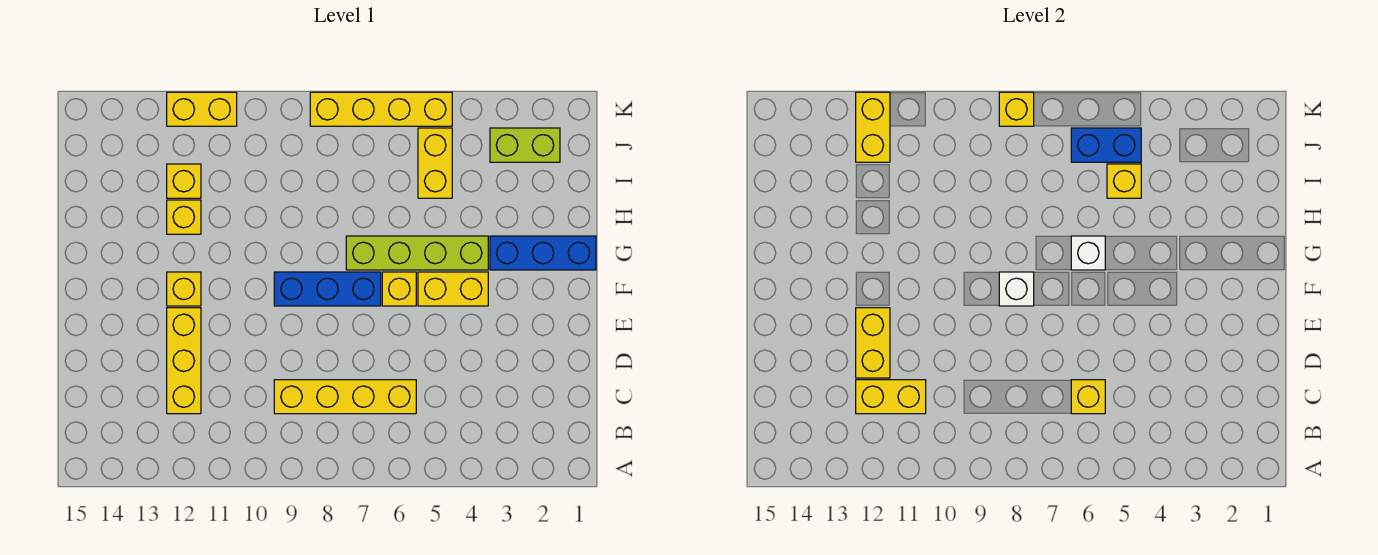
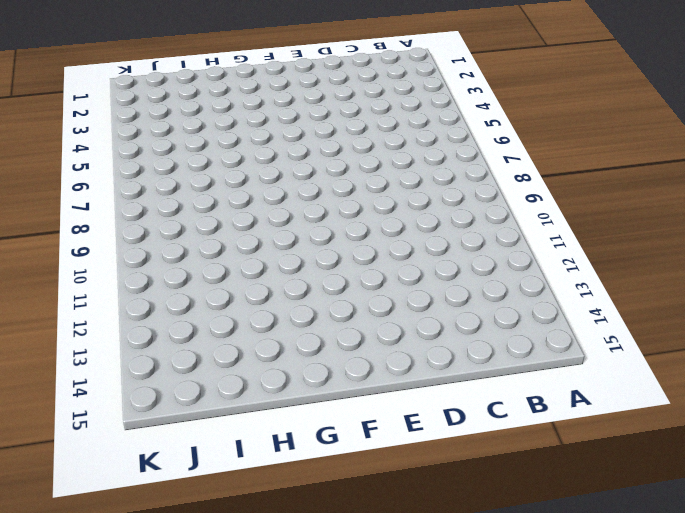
none -> yellow 1x4 brick [274,380,416,414]
none -> yellow 1x3 brick [167,308,201,414]
none -> yellow 1x2 brick [418,272,488,306]

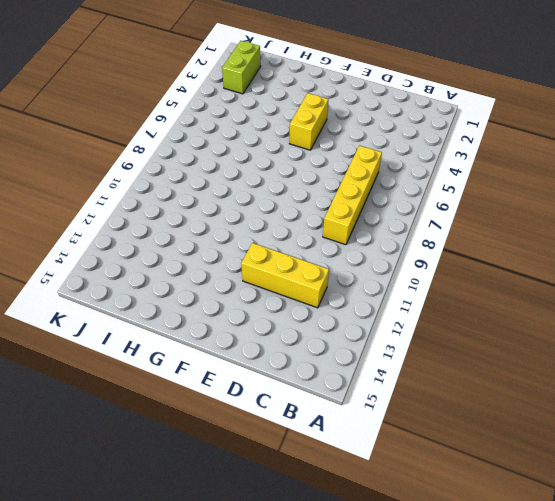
none -> yellow 1x1 brick [382,272,416,306]
none -> blue 1x3 brick [274,272,381,306]
none -> yellow 1x1 brick [167,272,201,306]

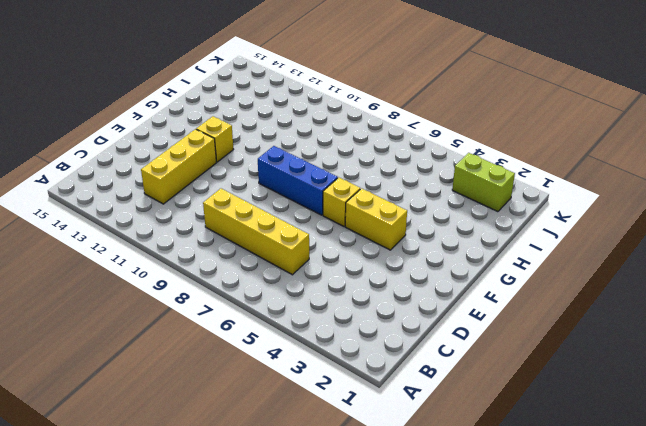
none -> blue 1x3 brick [490,236,596,270]
none -> lime 1x4 brick [346,236,488,270]
none -> yellow 1x1 brick [167,200,201,234]

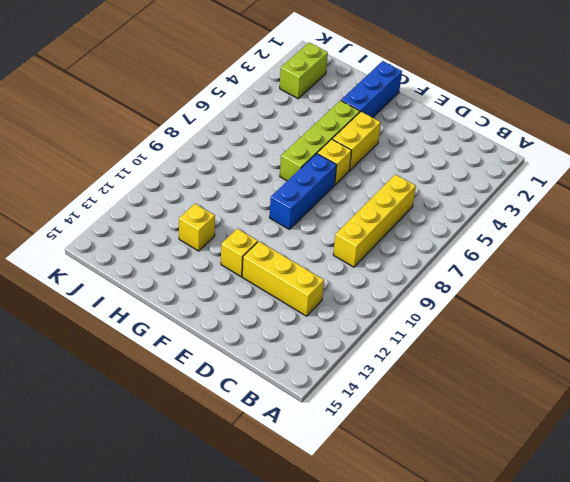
none -> yellow 1x2 brick [418,128,452,198]
none -> yellow 1x1 brick [167,164,201,198]
none -> yellow 1x4 brick [310,92,452,126]

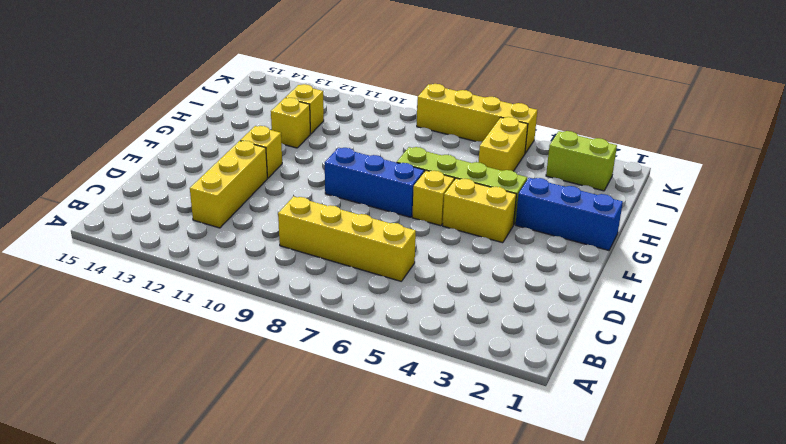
none -> yellow 1x2 brick [167,92,237,126]
none -> yellow 1x1 brick [1071,380,1105,414]
none -> yellow 1x2 brick [856,380,926,414]

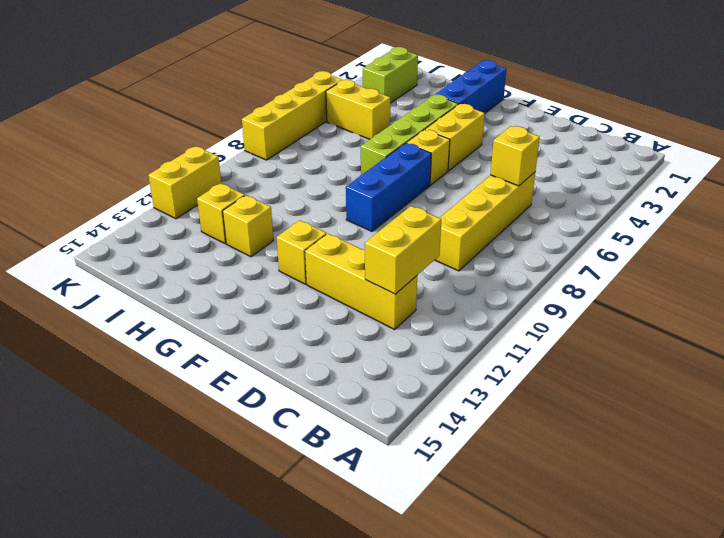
none -> yellow 1x2 brick [856,308,890,378]
none -> white 1x1 brick [999,272,1034,306]
none -> white 1x1 brick [1071,236,1105,270]

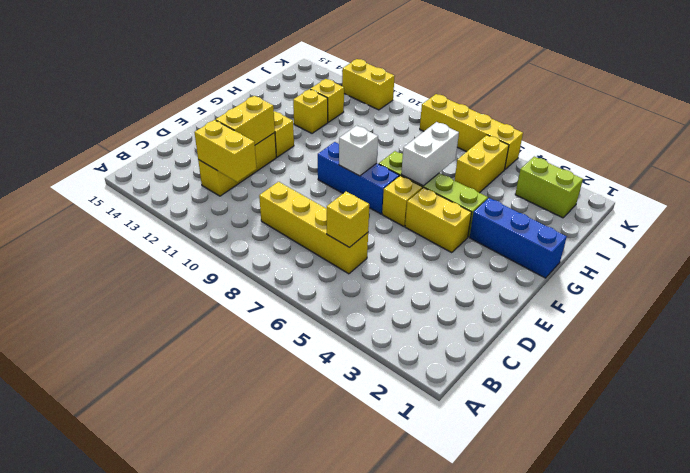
white 1x2 brick [401,122,459,186] -> white 1x1 brick [1071,236,1105,270]
none -> yellow 1x1 brick [1107,164,1141,198]
none -> blue 1x2 brick [1071,128,1141,162]
none -> yellow 1x2 brick [856,92,890,162]

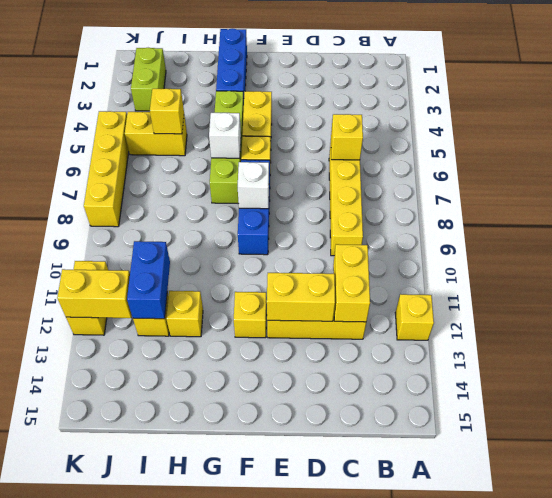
yellow 1x1 brick [395,294,434,340] -> yellow 1x1 brick moved to [999,92,1034,126]
blue 1x2 brick [127,241,170,319] -> blue 1x2 brick moved to [1071,128,1141,162]

